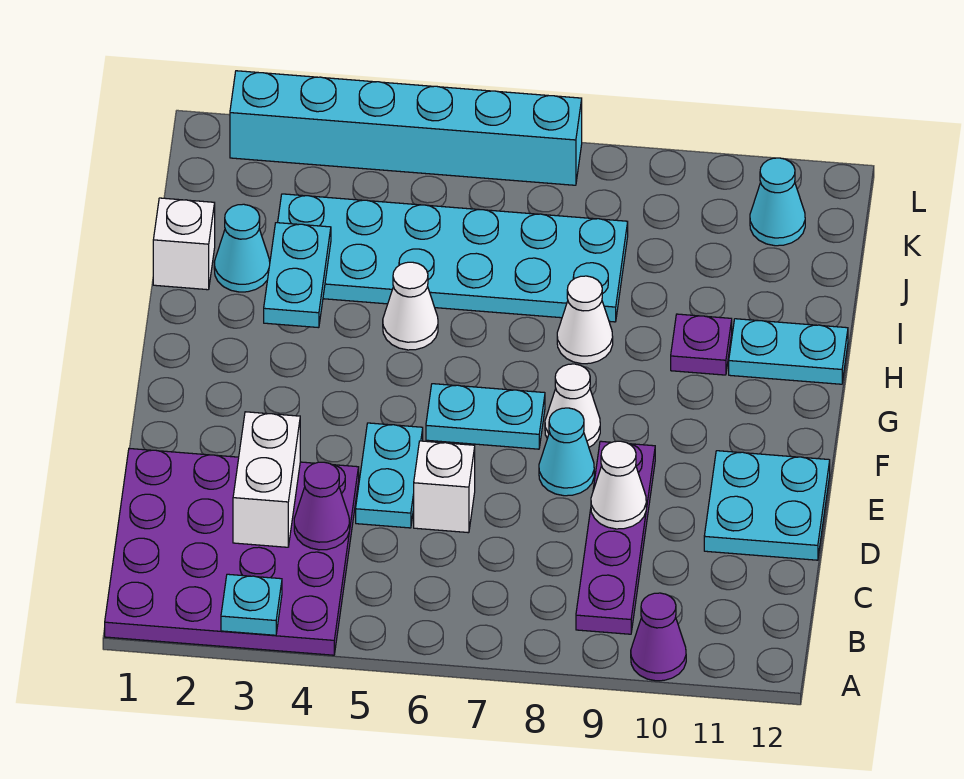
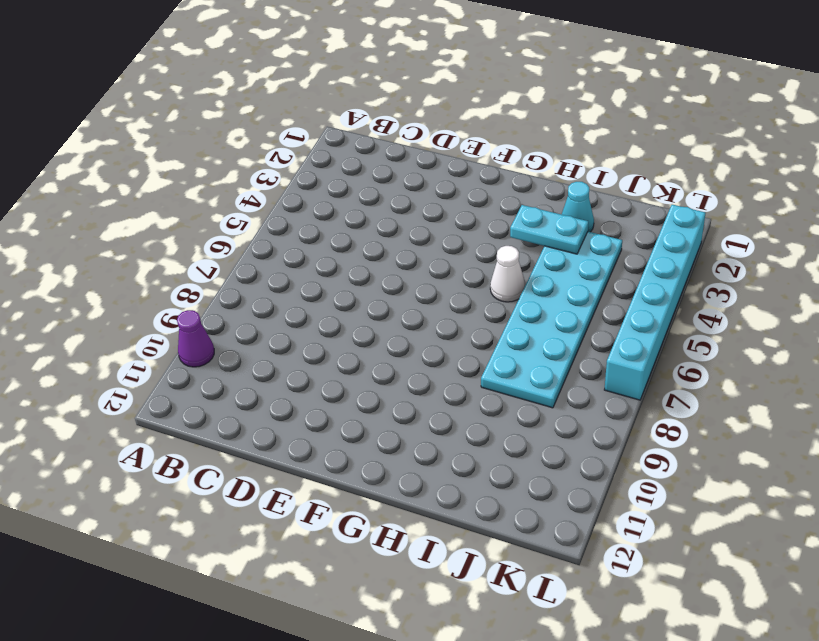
none -> purple 4x4 plate [105,449,359,655]
none -> purple 1x4 plate [576,441,655,634]
none -> cyan 1x2 plate [356,423,423,528]

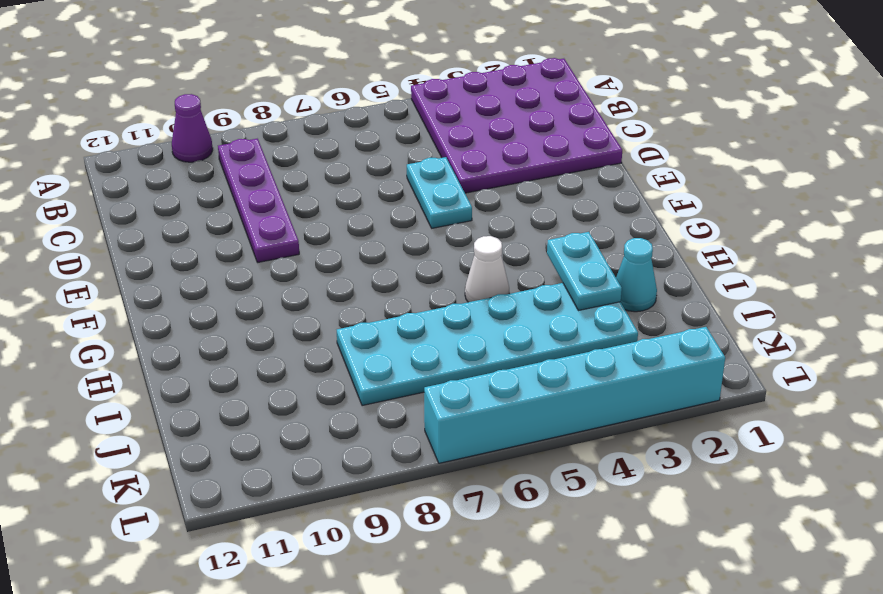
none -> white 1x1 brick [414,441,475,533]
none -> cyan 2x2 plate [704,451,830,560]
none -> cyan 1x1 cone [539,408,594,496]

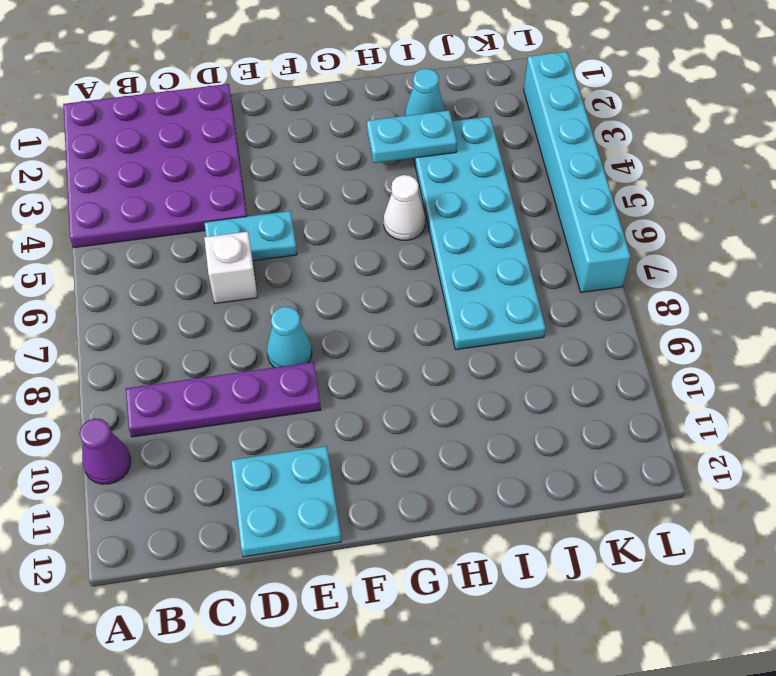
none -> cyan 1x2 plate [426,384,545,449]
none -> white 1x1 cone [545,364,600,447]
none -> white 1x1 cone [557,276,613,364]

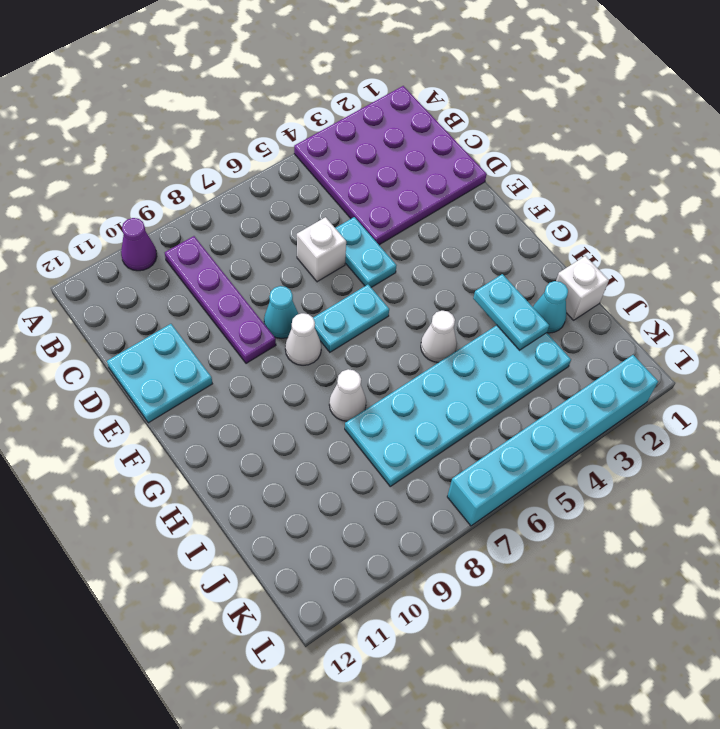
none -> purple 1x1 plate [671,314,732,375]
none -> cyan 1x2 plate [729,319,848,384]
none -> cyan 1x1 cone [750,158,805,246]

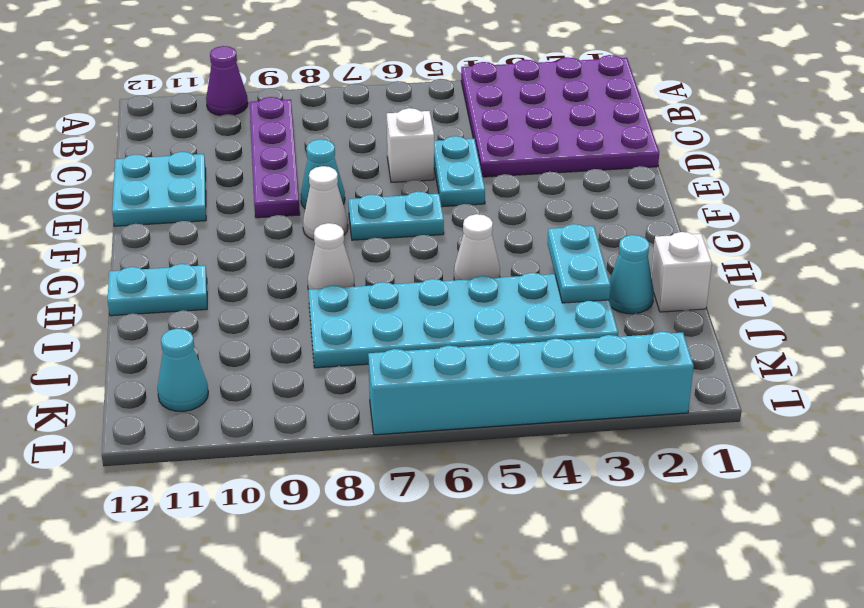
none -> purple 1x1 plate [671,314,732,375]
none -> cyan 1x1 plate [221,574,282,635]
none -> white 1x2 brick [233,412,300,547]

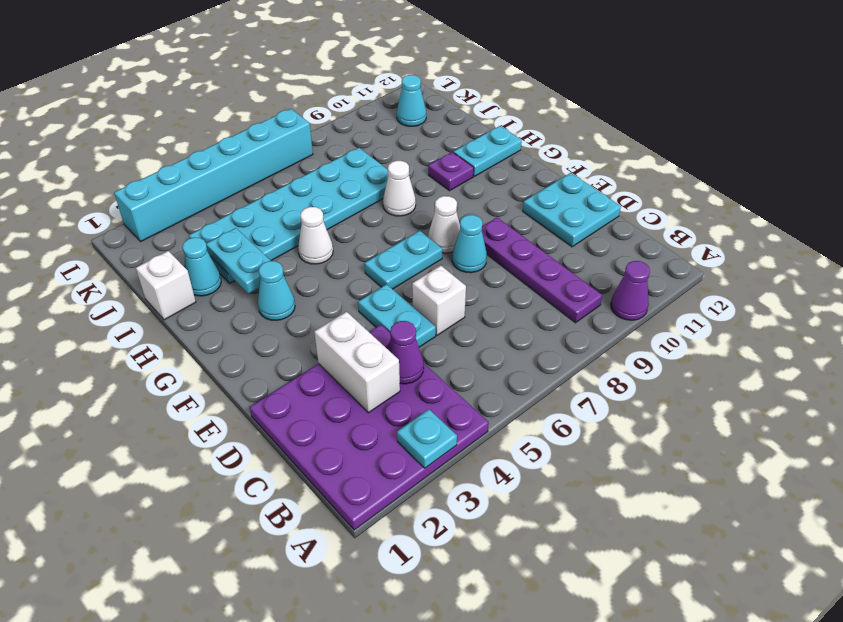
cyan 1x1 cone [258,261,295,320] -> none
none -> white 1x1 cone [591,441,646,529]

